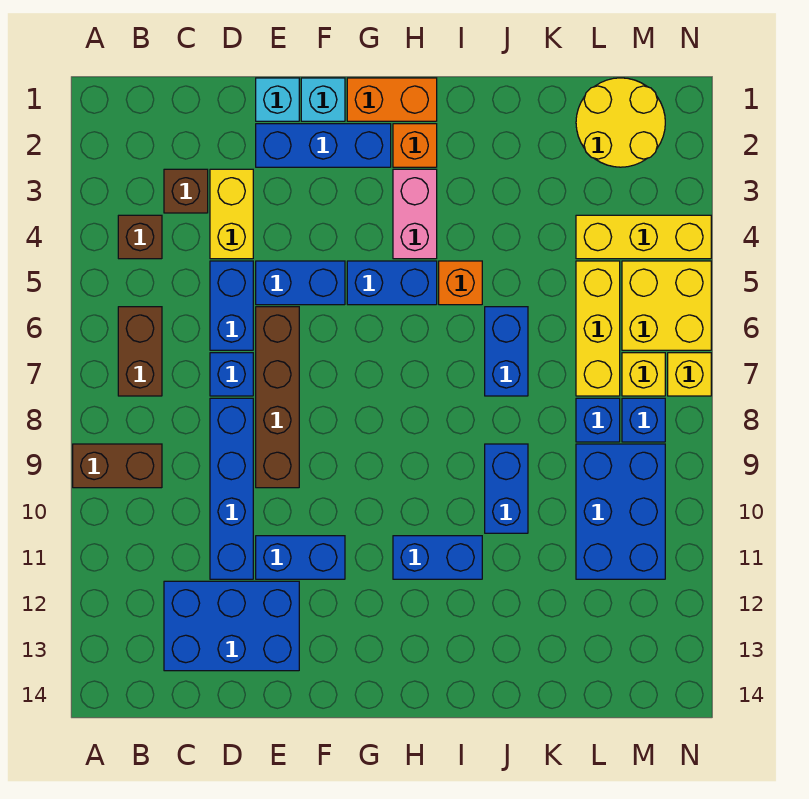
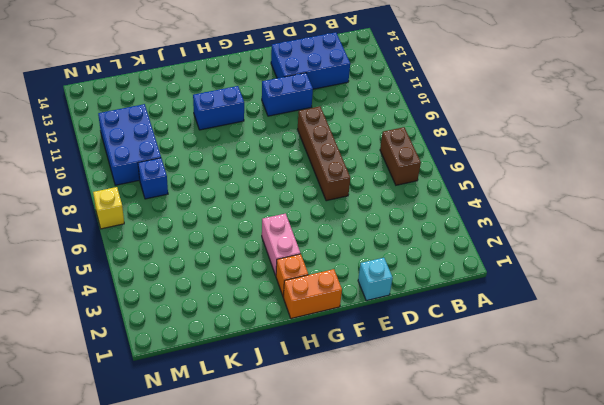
none -> brown 1x2 brick [73,444,162,488]
none -> brown 1x1 brick [118,215,162,259]
none -> brown 1x1 brick [164,169,208,213]
none -> yellow 1x2 brick [210,169,253,259]

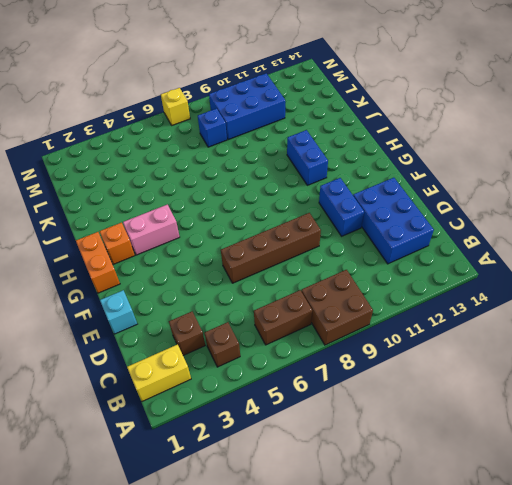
brown 2x2 brick [301,270,373,345] -> brown 1x2 brick [73,444,162,488]
yellow 1x2 brick [127,344,191,401] -> yellow 1x2 brick moved to [210,169,253,259]
none -> blue 1x2 brick [210,261,253,350]
none -> blue 1x1 brick [210,353,253,396]
none -> blue 1x4 brick [210,398,253,579]
none -> blue 1x3 brick [256,124,391,167]

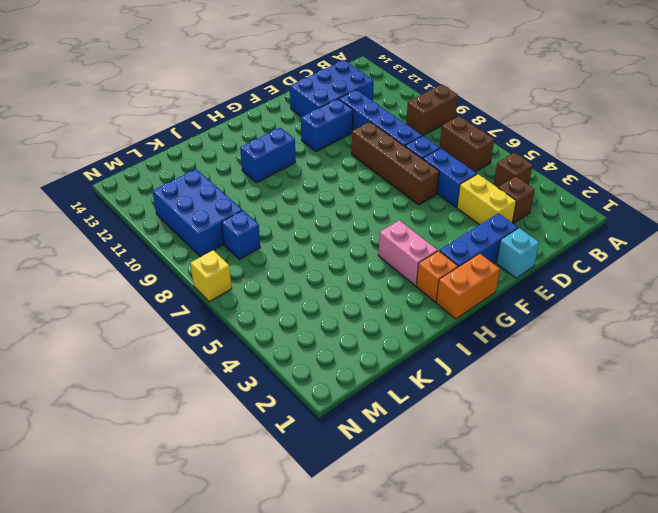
none -> blue 1x2 brick [256,261,345,305]
none -> cyan 1x1 brick [301,78,345,121]
none -> blue 1x2 brick [347,261,437,305]
none -> orange 1x1 brick [439,261,482,305]

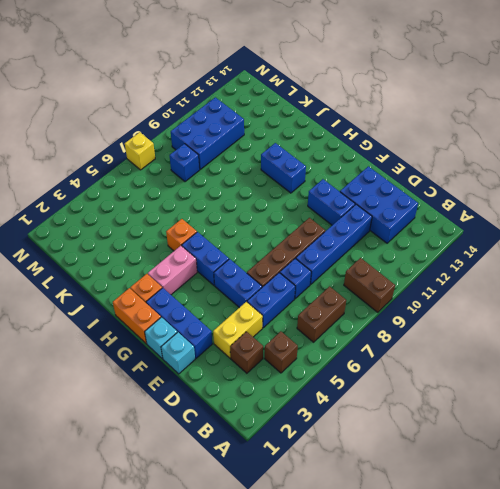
none -> blue 1x2 brick [485,307,528,396]
none -> blue 1x2 brick [485,444,528,533]
none -> yellow 2x2 round brick [576,78,665,167]
none -> yellow 1x3 brick [576,215,711,259]

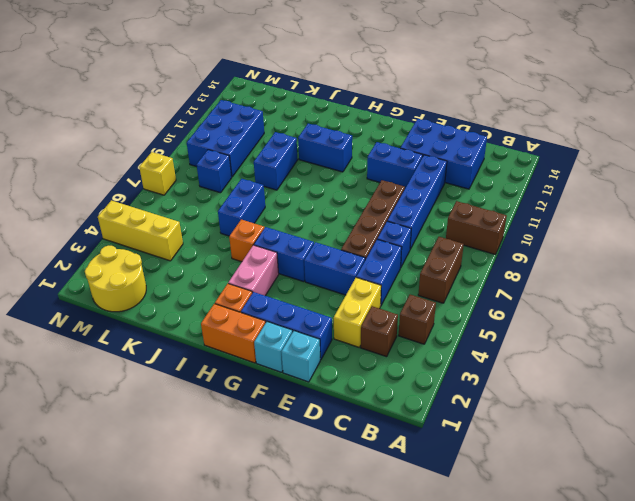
none -> yellow 1x3 brick [576,261,620,396]
none -> yellow 2x2 brick [622,261,711,350]
none -> yellow 1x1 brick [622,353,665,396]
none -> blue 1x1 brick [622,398,665,442]

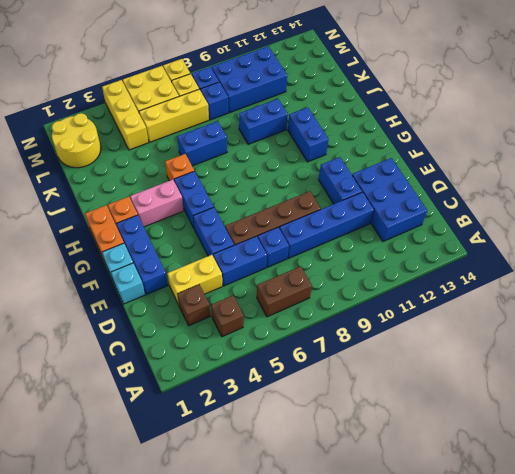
none -> brown 1x2 brick [73,444,162,488]

